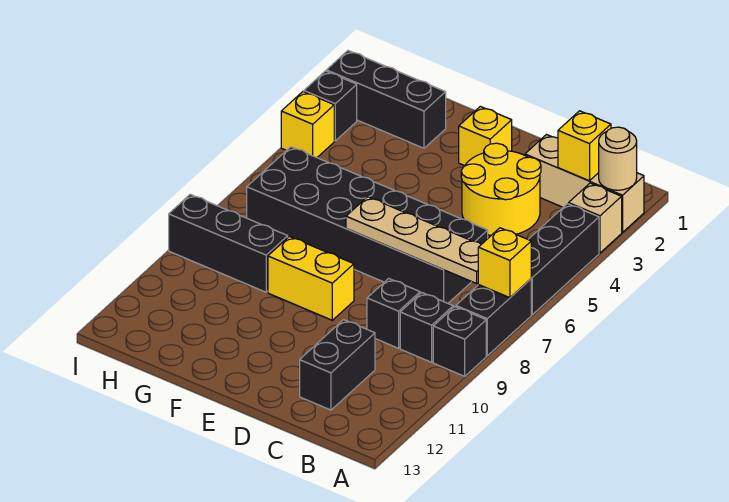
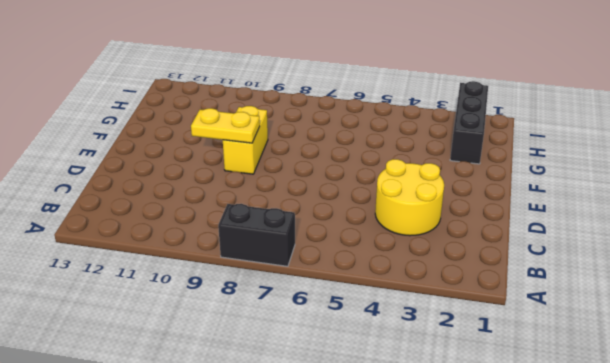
yellow 1x2 plate [191,108,260,143] -> none
none -> tan 1x3 brick [525,135,644,232]
none -> tan 1x1 brick [569,183,622,253]
none -> black 1x3 brick [528,204,599,315]

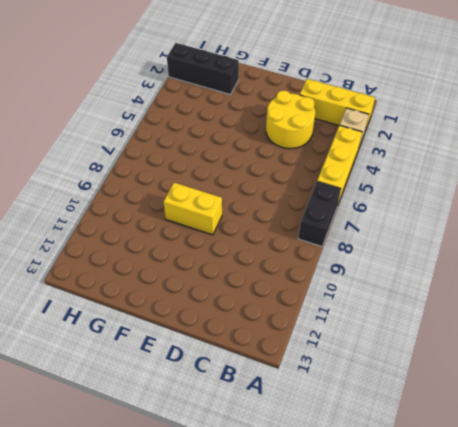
yellow 1x3 brick [300,79,375,130] -> tan 1x3 brick [525,135,644,232]
yellow 1x3 brick [317,125,362,203] -> black 1x3 brick [528,204,599,315]
none -> black 1x1 brick [433,307,486,376]
none -> black 1x1 brick [400,293,453,362]
none -> black 2x6 brick [247,147,488,303]

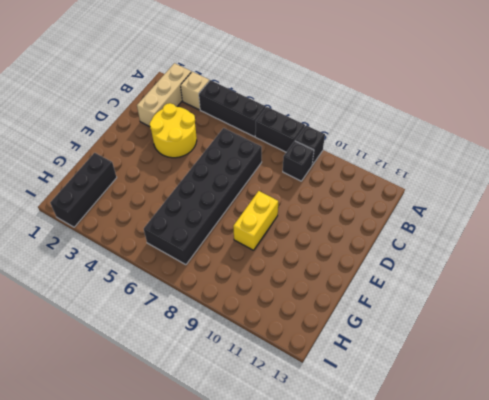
none -> black 1x1 brick [367,278,420,348]
none -> black 1x2 brick [300,320,375,410]
none -> yellow 1x1 brick [459,106,512,166]

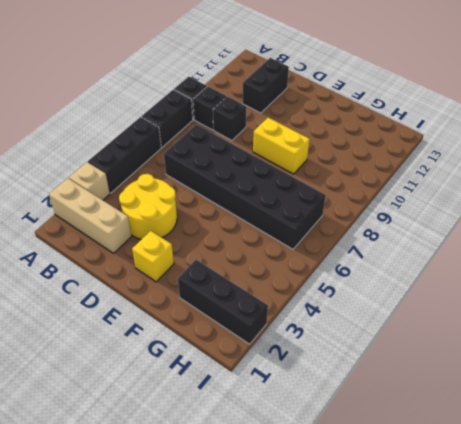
none -> black 1x3 brick [169,194,288,292]
none -> black 1x1 brick [304,71,357,141]
none -> yellow 1x1 brick [281,92,334,157]

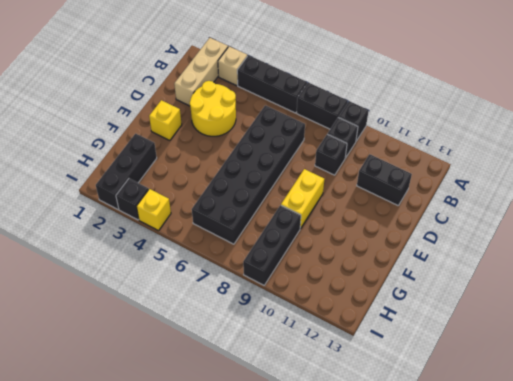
none -> tan 1x1 round brick [599,127,637,190]
none -> yellow 1x1 brick [478,228,531,298]
none -> yellow 1x1 brick [558,111,611,181]

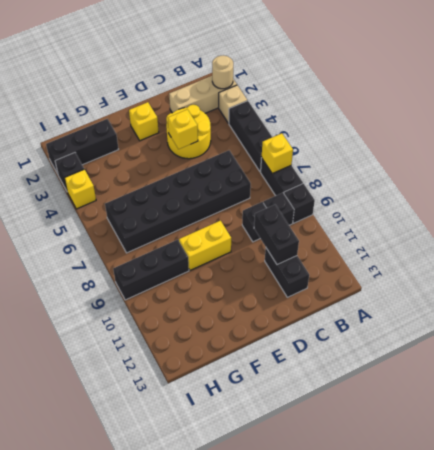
black 1x2 brick [254,205,299,265] -> none
yellow 1x1 brick [168,109,198,149] -> yellow 1x1 brick moved to [558,111,611,181]
none -> tan 1x4 plate [346,197,481,284]

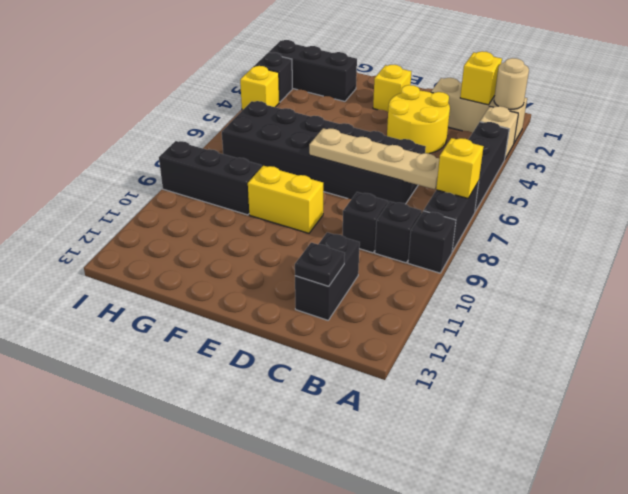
black 1x1 plate [295,243,345,286] -> none

